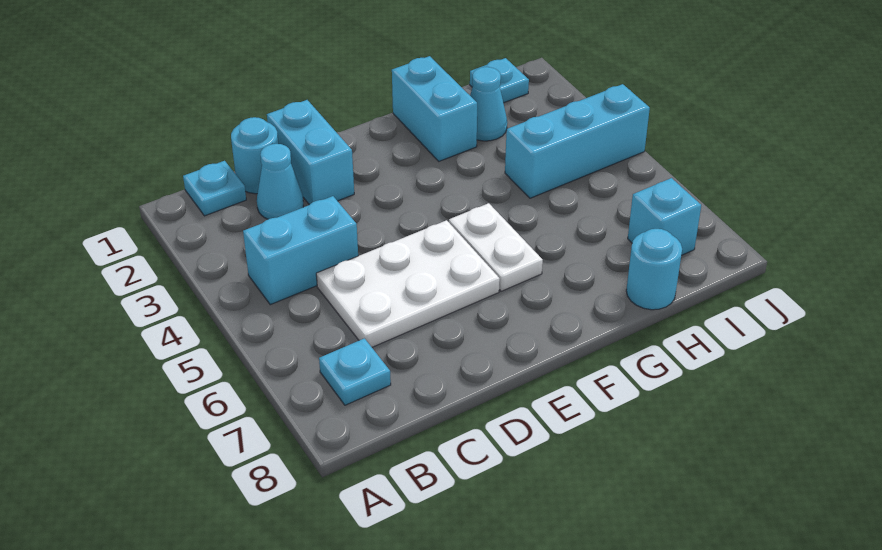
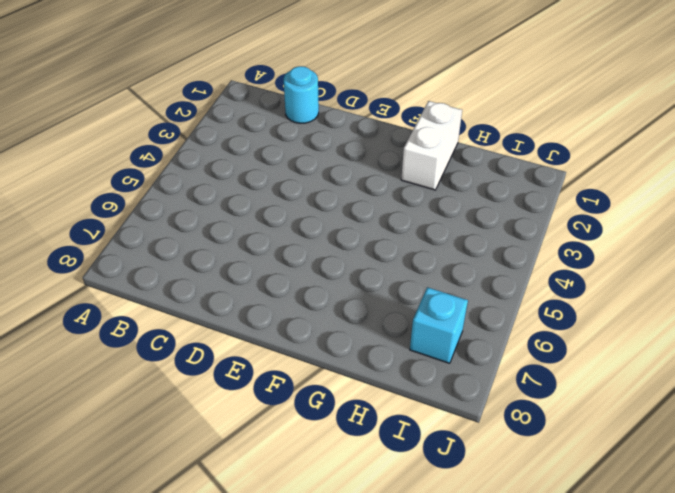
white 1x2 brick [401,101,462,190] -> cyan 1x2 brick [392,56,477,161]
none -> cyan 1x1 plate [183,161,246,216]
none -> cyan 1x2 brick [243,196,358,305]
none -> cyan 1x1 plate [319,338,391,405]

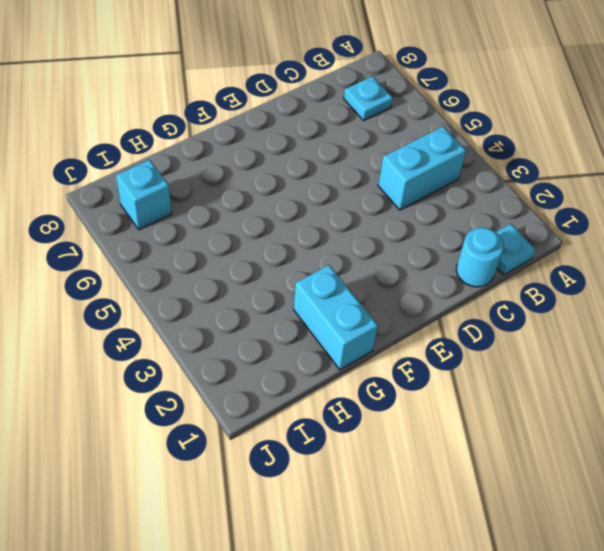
none -> cyan 1x1 cone [257,144,303,219]
none -> white 2x3 plate [316,220,500,347]
none -> cyan 1x2 brick [267,100,354,205]

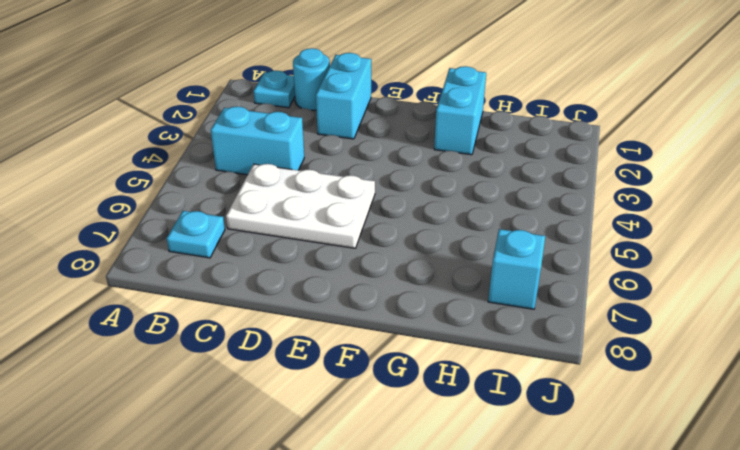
none -> cyan 1x1 cone [257,144,303,219]
none -> white 1x2 plate [449,203,543,291]
none -> cyan 1x1 cone [470,67,507,141]

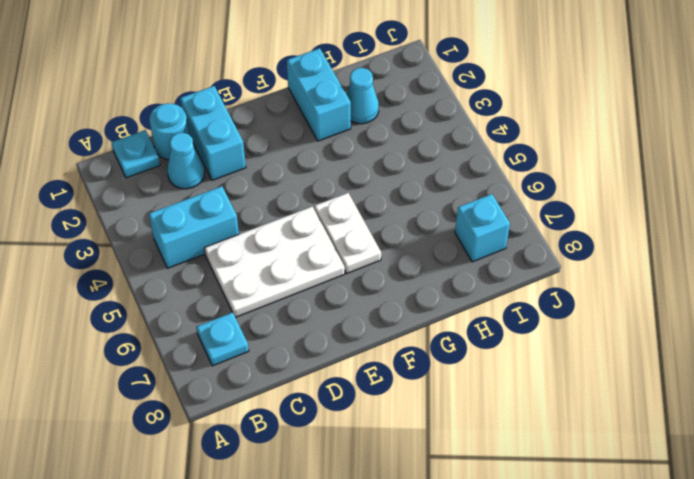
none -> cyan 1x3 brick [505,84,650,198]
none -> cyan 1x1 round brick [626,229,682,310]
none -> cyan 1x1 plate [470,58,529,103]

